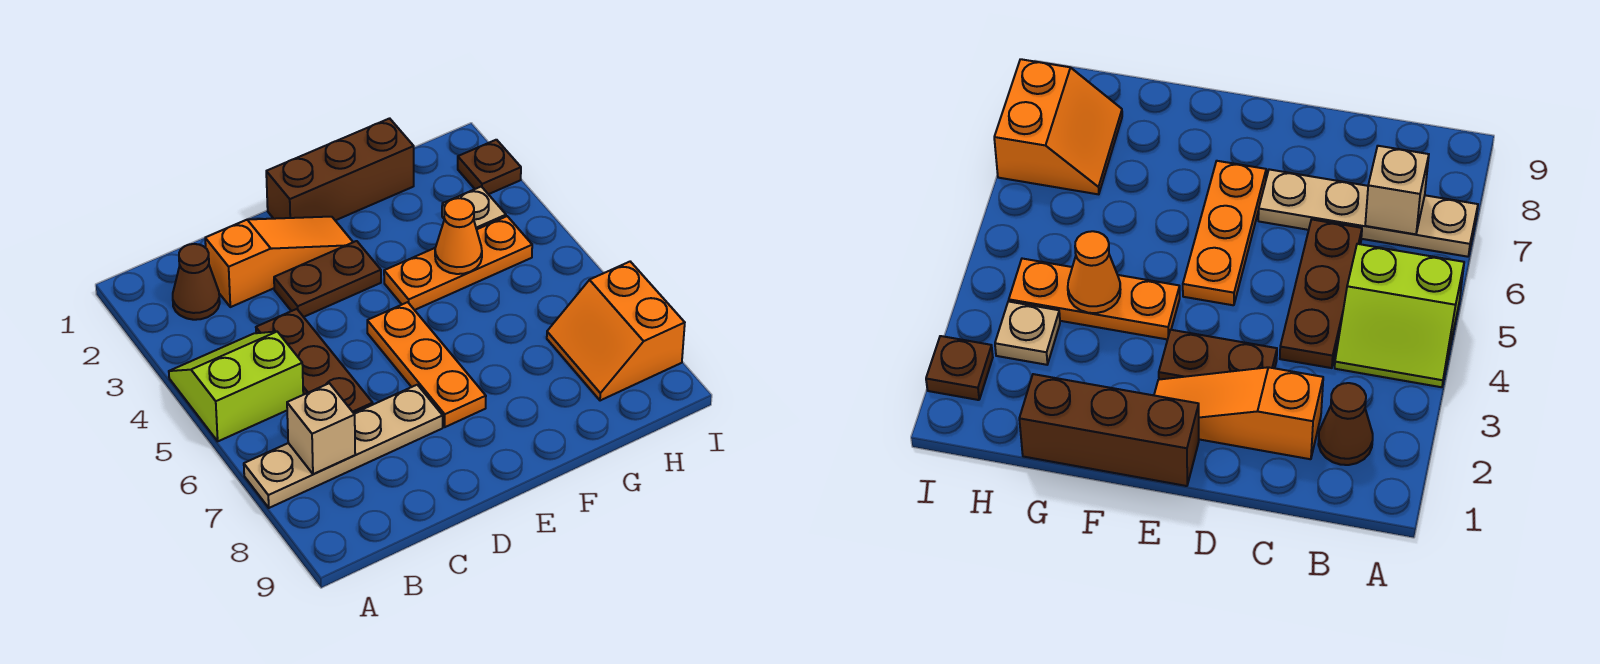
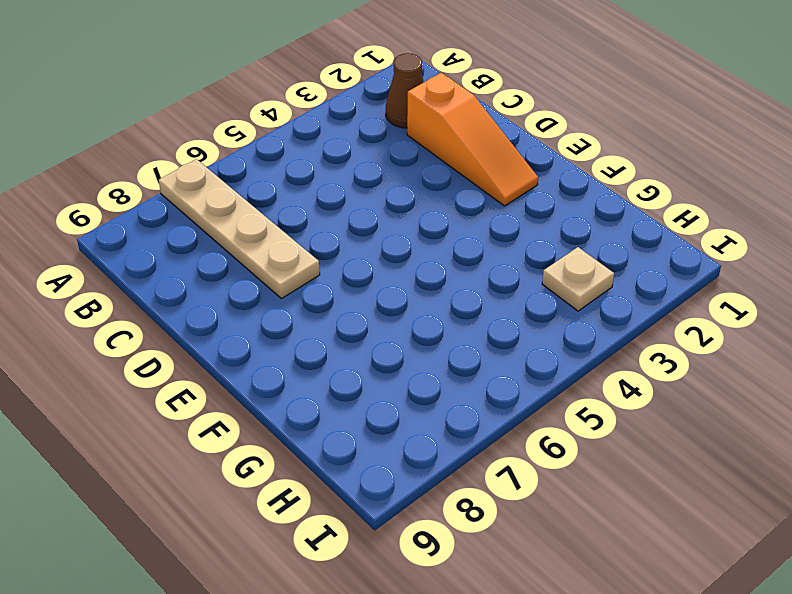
none -> lime 2x2 slope [169,332,303,441]
none -> brown 1x3 plate [256,309,373,413]
none -> brown 1x2 plate [274,241,381,317]

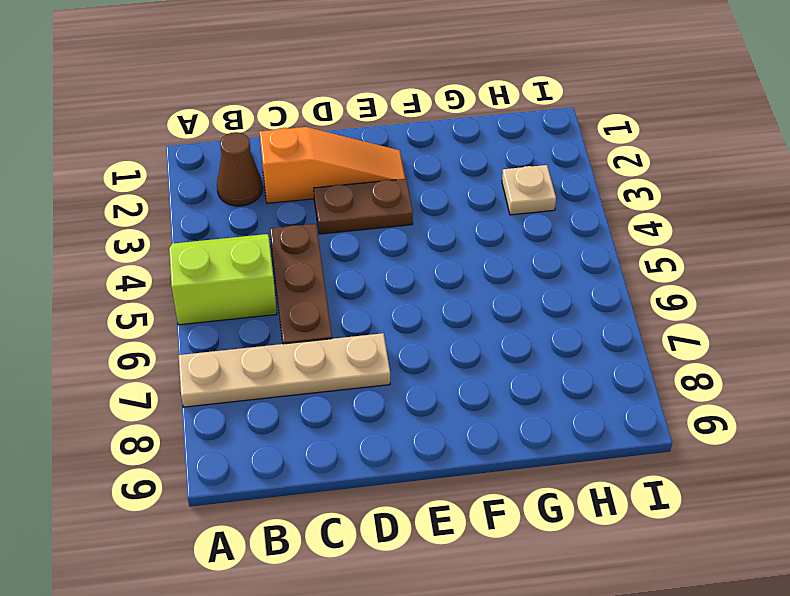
none -> brown 1x3 brick [266,118,414,220]
none -> orange 1x3 plate [367,302,486,427]
none -> orange 1x3 plate [384,216,532,310]

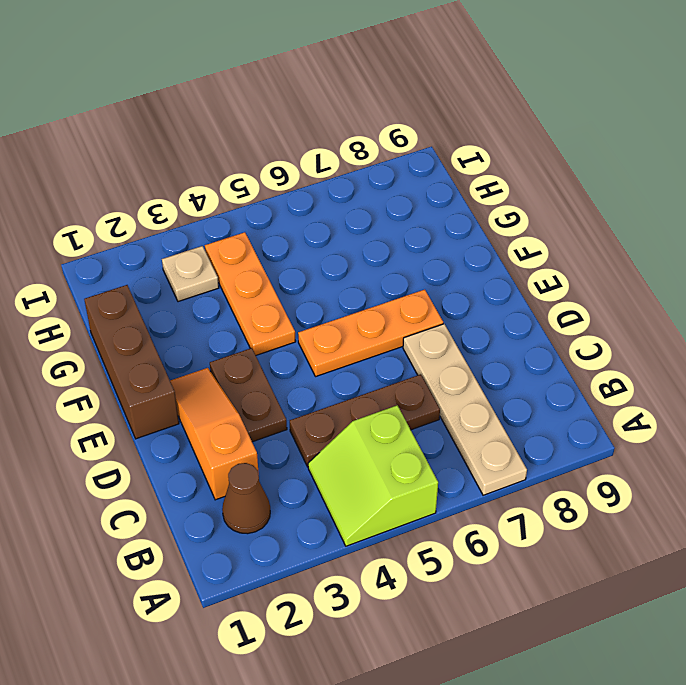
none -> orange 2x2 slope [547,262,685,401]
none -> brown 1x1 plate [458,140,521,194]
none -> tan 1x1 brick [287,383,355,474]

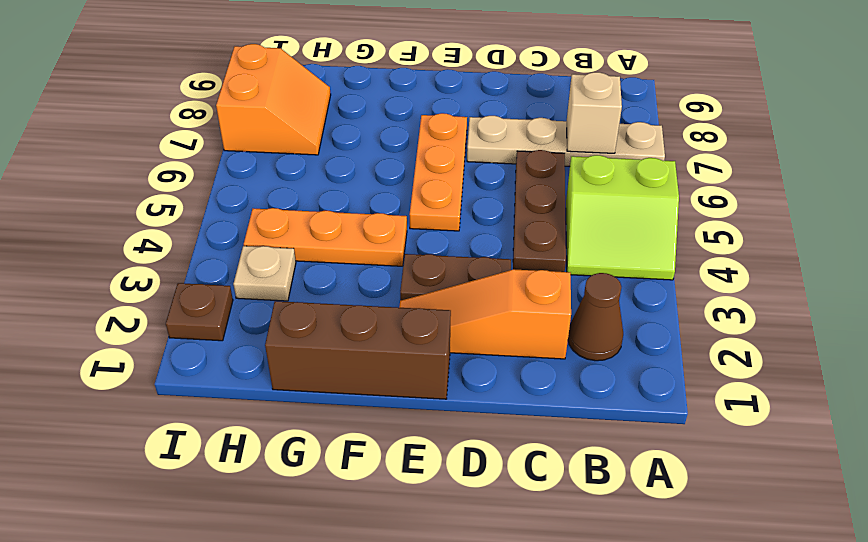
none -> orange 1x1 cone [435,198,482,274]

